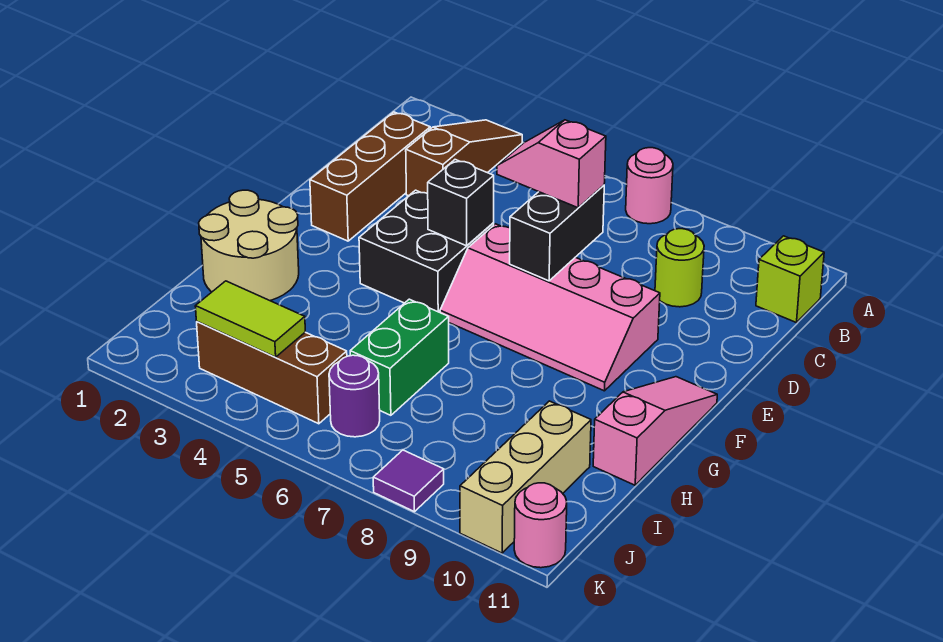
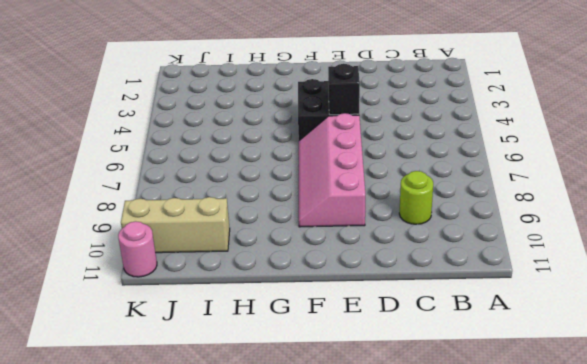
none -> brown 1x3 slope [406,120,522,196]
none -> pink 1x1 round brick [626,148,673,224]
none -> lime 1x1 brick [756,236,824,322]

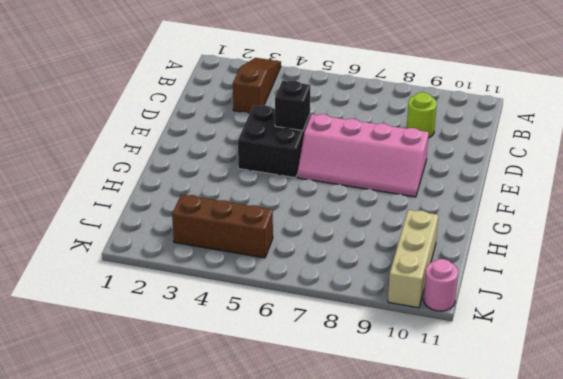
none -> pink 1x1 round brick [626,148,673,224]
none -> lime 1x1 brick [756,236,824,322]
none -> brown 1x3 brick [310,112,430,241]

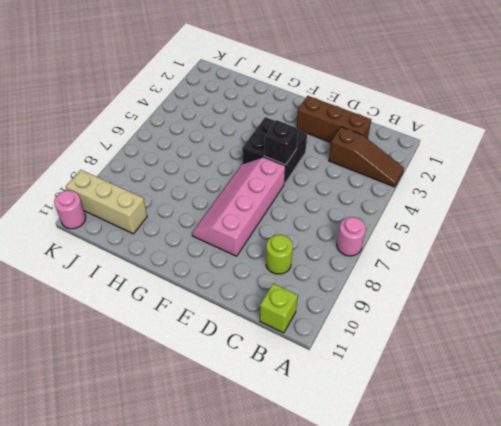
none -> pink 1x3 slope [593,377,717,485]
none -> tan 2x2 round brick [199,190,299,301]
none -> green 1x2 brick [350,299,449,415]

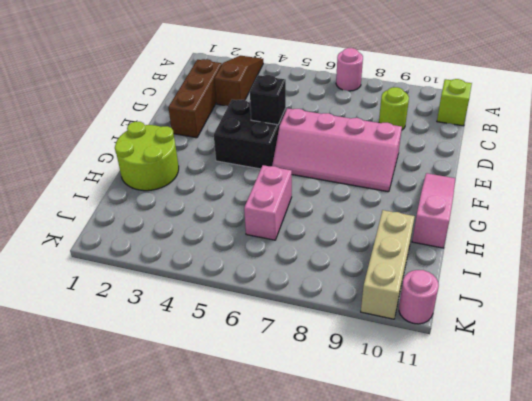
lime 2x2 round brick [115,122,179,191] -> tan 2x2 round brick [199,190,299,301]
pink 1x2 brick [244,165,292,240] -> green 1x2 brick [350,299,449,415]
none -> brown 1x3 brick [197,322,347,424]
none -> purple 1x1 round brick [329,355,380,437]
none -> purple 1x1 tile [373,450,444,512]

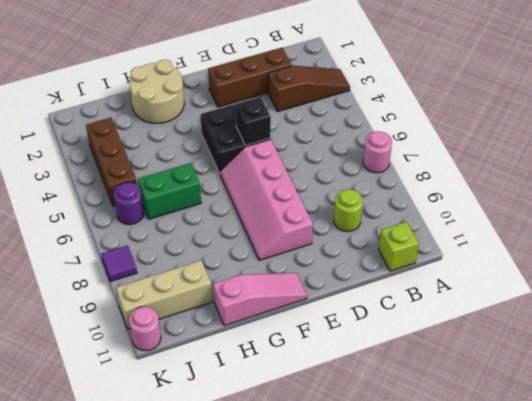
none -> black 1x2 brick [510,185,604,281]
none -> lime 1x2 tile [195,281,305,357]
none -> pink 1x2 slope [497,120,606,208]

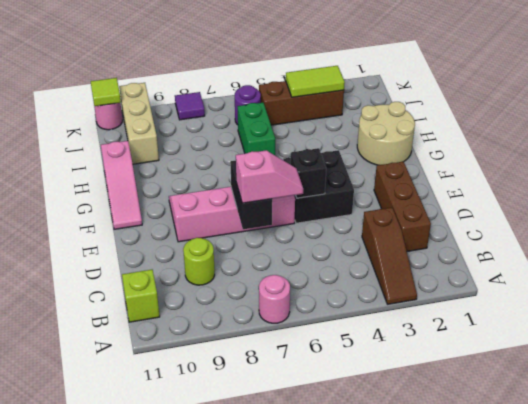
lime 1x1 tile [91,78,121,106] -> none

